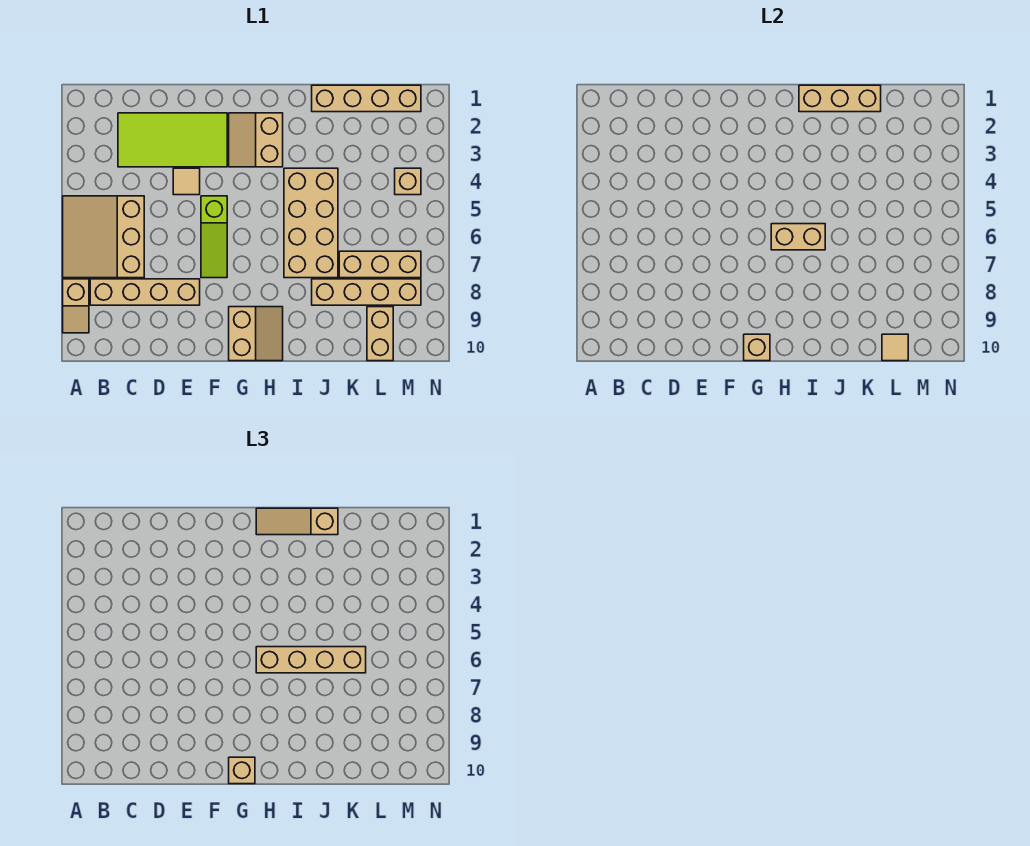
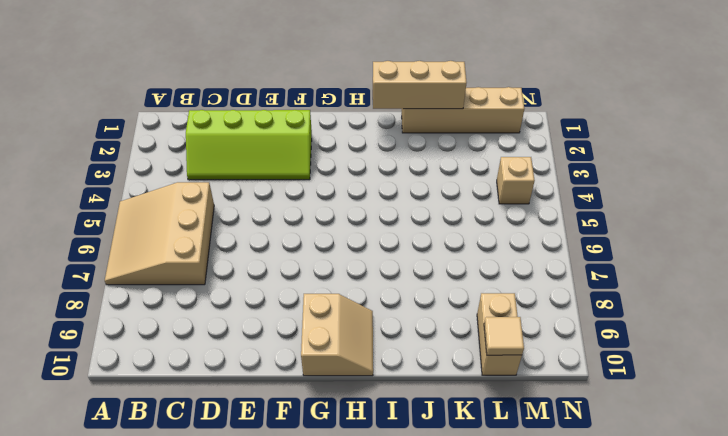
lime 2x4 slope [186,110,312,180] -> lime 2x4 tile [118,113,227,167]
none -> tan 1x2 slope [63,279,89,333]
none -> tan 1x4 brick [90,279,200,305]
none -> tan 1x1 tile [173,168,200,195]

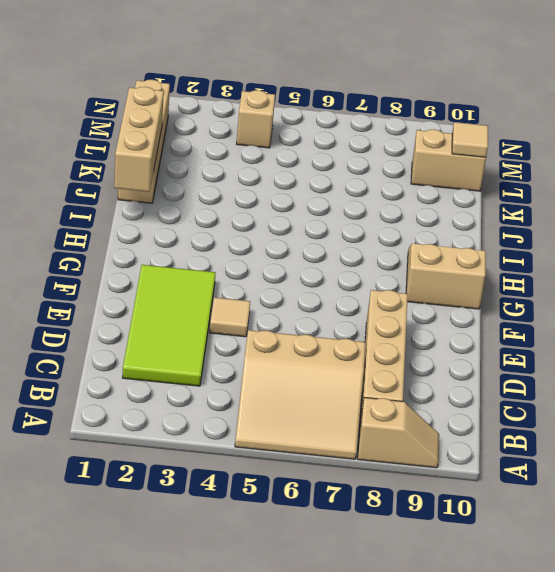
none -> lime 1x3 slope [201,196,227,278]
none -> tan 2x2 slope [229,113,283,167]
none -> tan 2x4 brick [284,168,338,278]

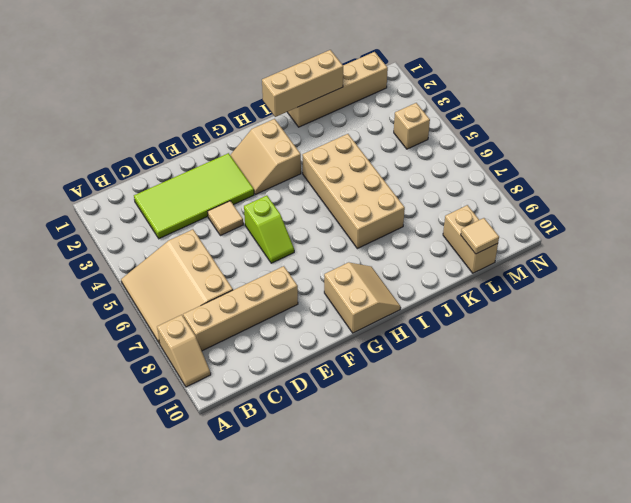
lime 1x2 slope [244,196,294,263] -> lime 1x3 slope [201,196,227,278]
none -> tan 1x4 brick [312,279,421,305]
none -> tan 1x3 brick [339,251,421,278]
none -> tan 1x1 brick [744,334,770,361]

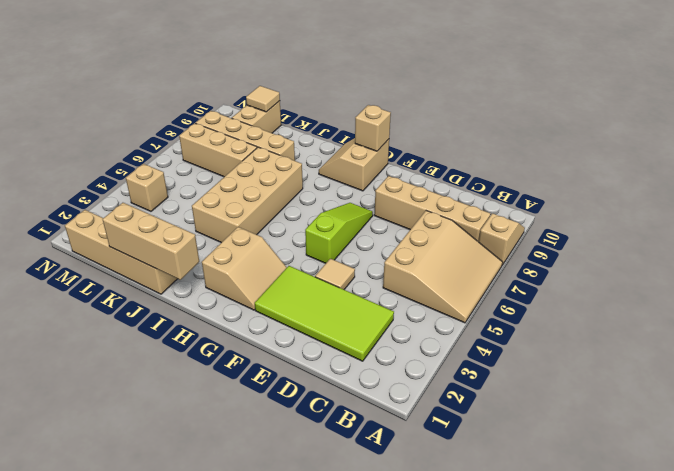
none -> tan 1x2 brick [771,224,825,250]
none -> tan 1x1 brick [229,757,255,784]
none -> tan 1x3 slope [256,508,338,535]

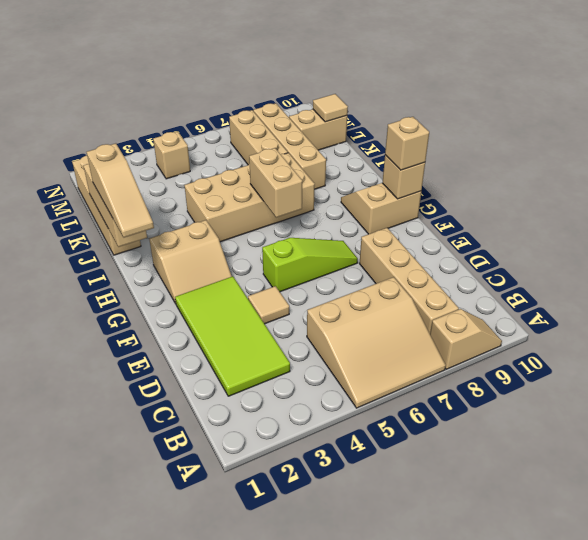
none -> tan 1x4 brick [256,647,366,673]

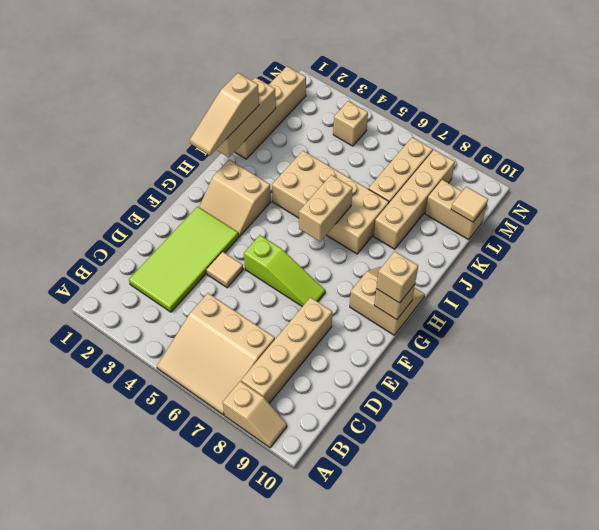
none -> tan 1x4 brick [256,647,366,673]

